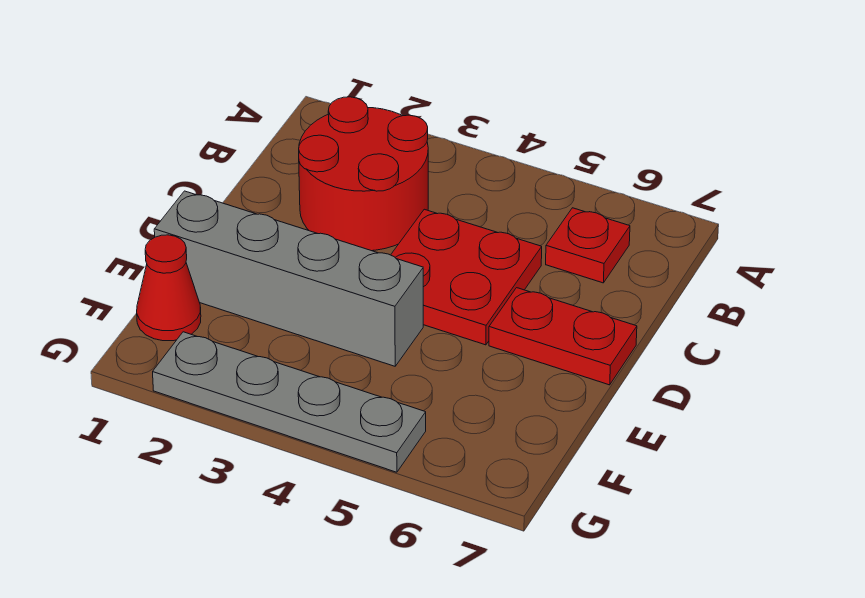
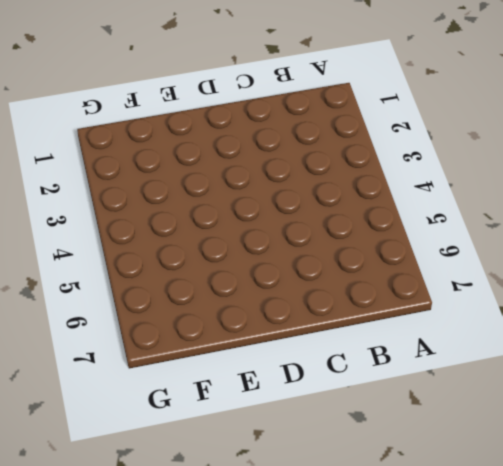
none -> red 2x2 round brick [299,97,428,251]
none -> red 1x1 plate [546,208,630,283]

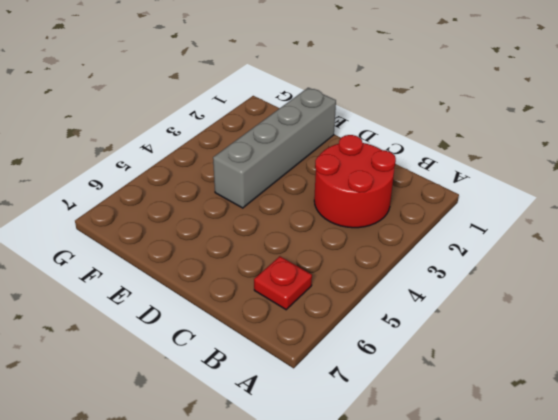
none -> red 2x2 plate [391,209,542,345]
none -> red 1x2 plate [489,288,637,385]

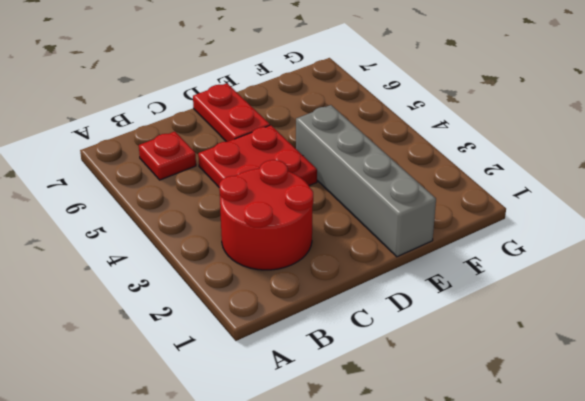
none -> red 1x1 cone [137,235,201,341]
none -> grey 1x4 plate [153,332,426,472]

